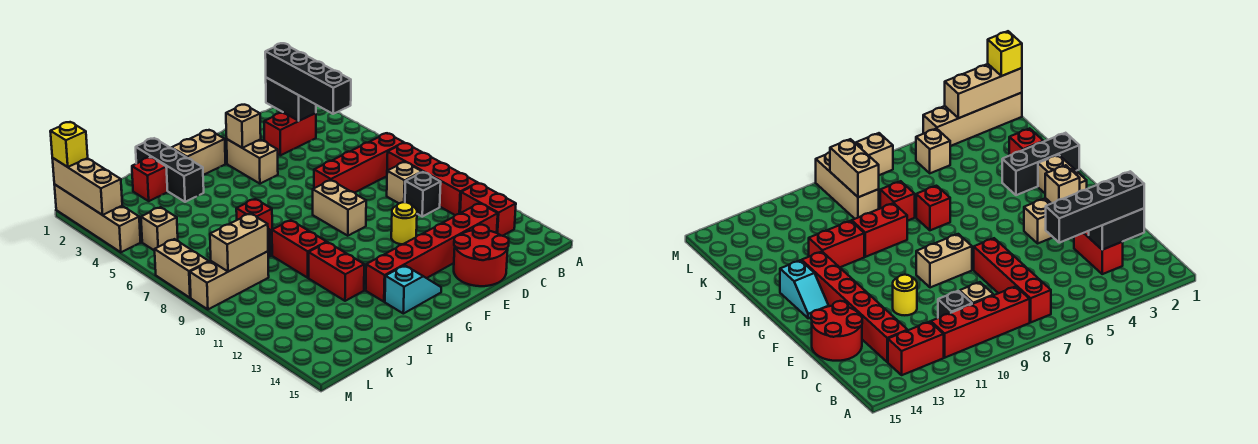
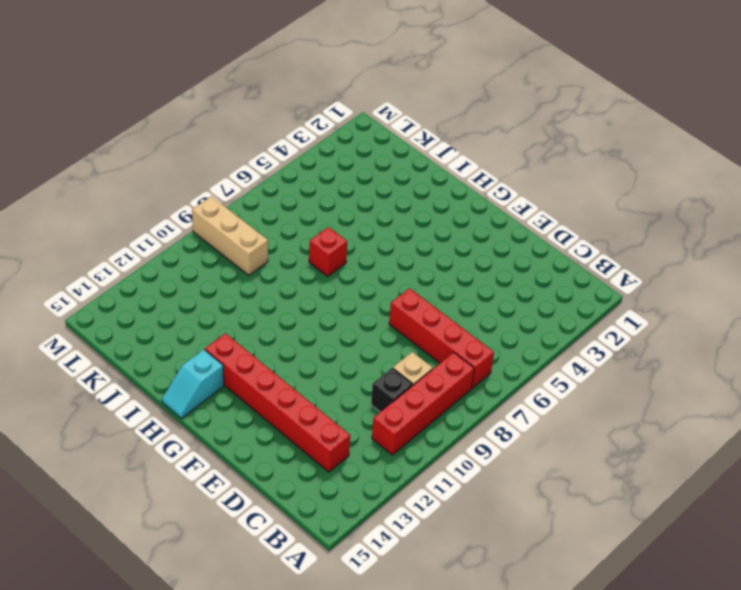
cyan 1x2 slope [162,349,224,418] -> cyan 1x2 slope turned to [385,265,441,314]
none -> red 1x2 brick [460,183,516,236]
none -> red 1x2 brick [264,112,316,155]
none -> red 2x2 round brick [454,225,509,286]

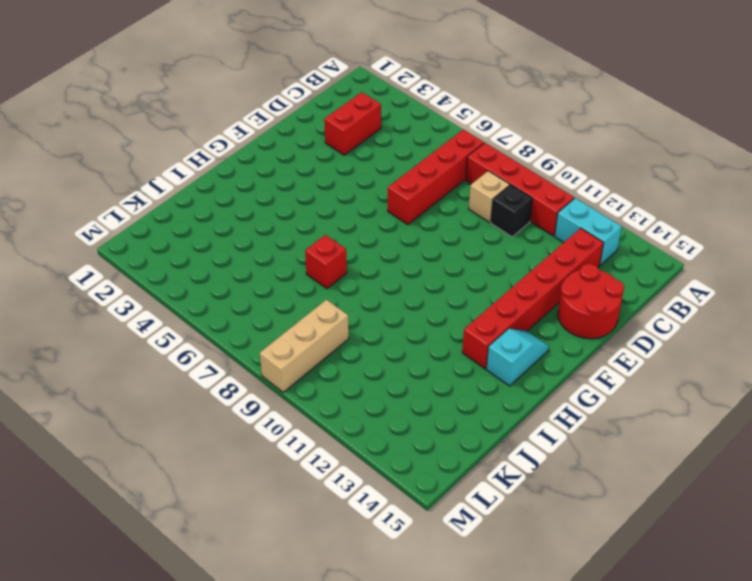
cyan 1x2 brick [555,198,622,265] -> red 1x2 brick [460,183,516,236]
none -> yellow 1x1 round brick [391,202,417,244]
none -> tan 1x2 brick [227,139,278,184]
none -> tan 1x2 brick [313,180,366,236]

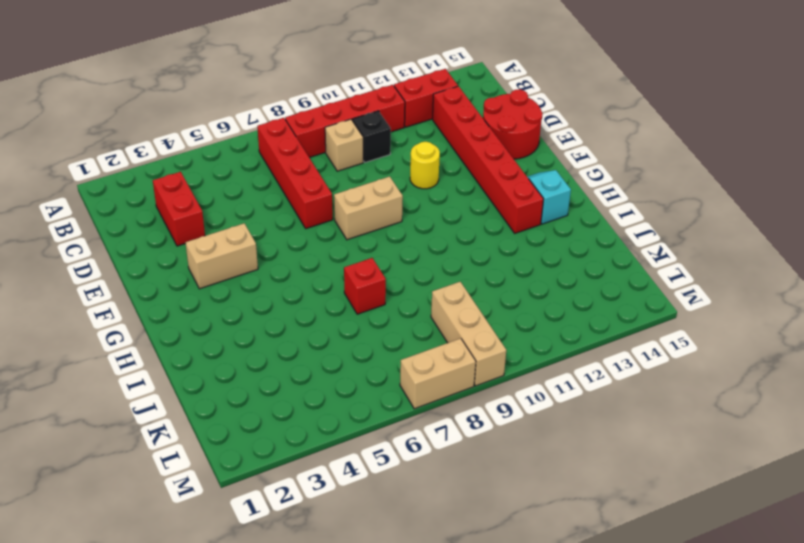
none -> tan 1x2 brick [172,130,225,175]
none -> black 1x3 brick [136,138,204,202]
none -> red 1x2 brick [272,220,327,278]

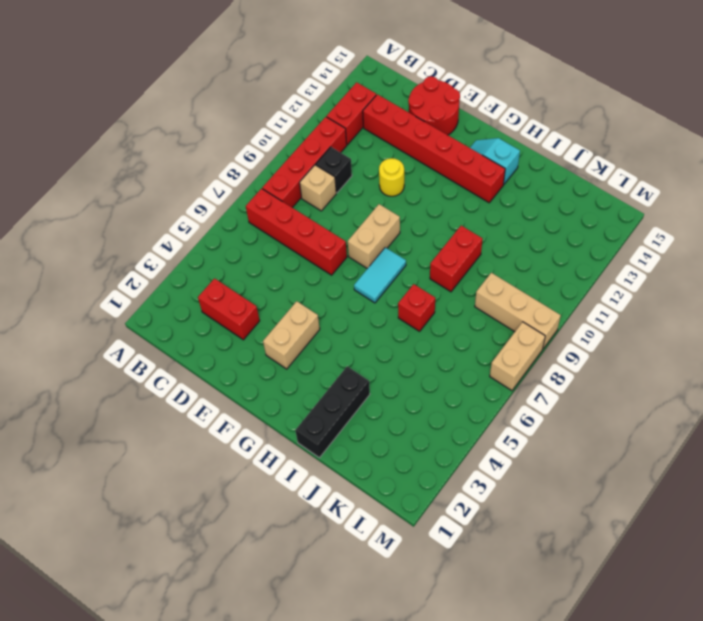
cyan 1x2 tile [354,247,406,303] -> none
none -> tan 1x2 brick [172,130,225,175]
none -> red 1x2 brick [309,242,364,301]
none -> red 1x1 brick [132,157,168,201]

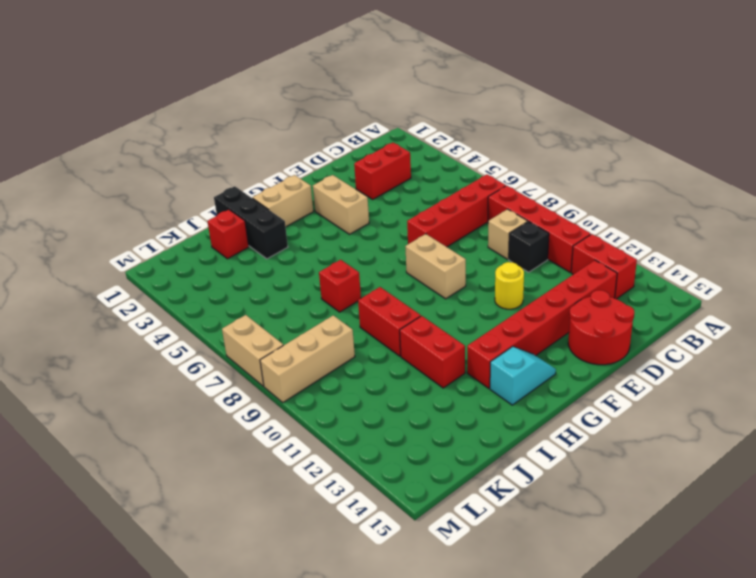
none -> red 1x1 brick [880,181,915,221]
none -> tan 1x1 brick [141,207,178,251]
none -> tan 1x4 brick [55,185,141,252]

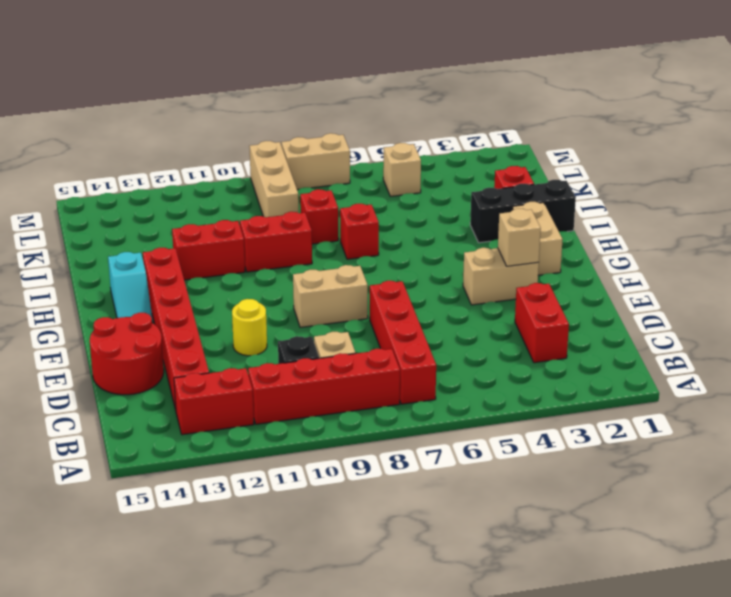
none -> tan 1x4 brick [55,185,141,252]
none -> black 1x2 brick [266,78,316,121]
none -> tan 1x2 brick [210,214,268,272]

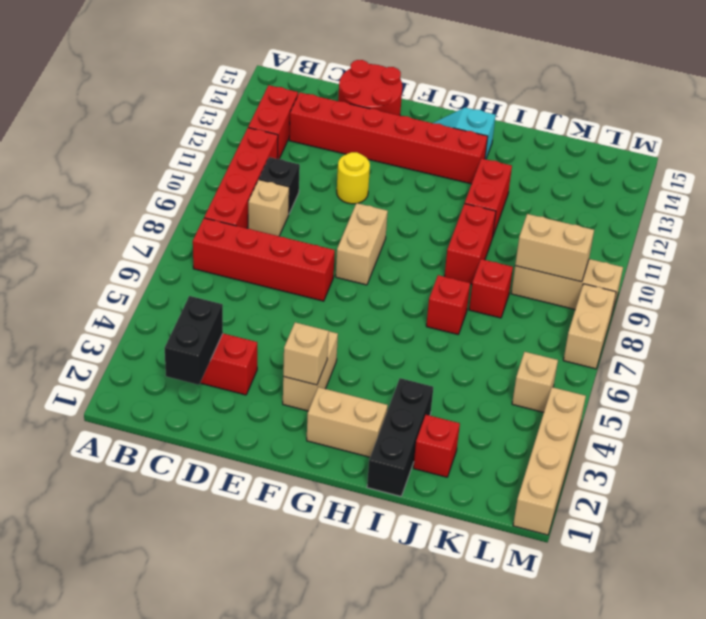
none -> tan 1x3 brick [52,158,122,215]
none -> black 1x4 brick [265,43,351,114]
none -> yellow 1x1 brick [50,122,88,167]

